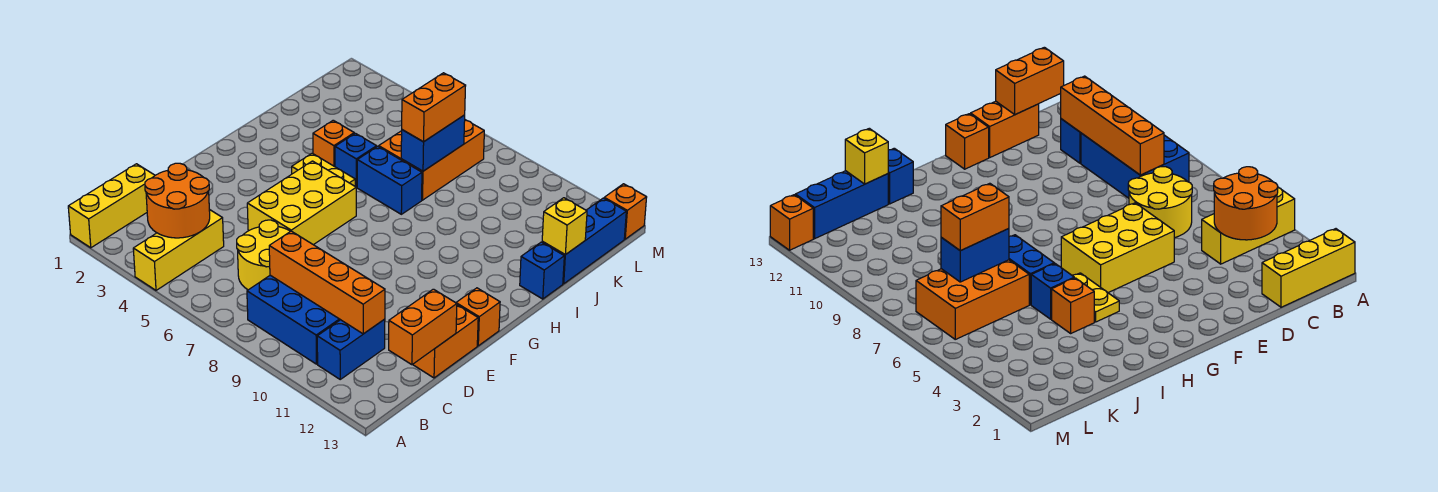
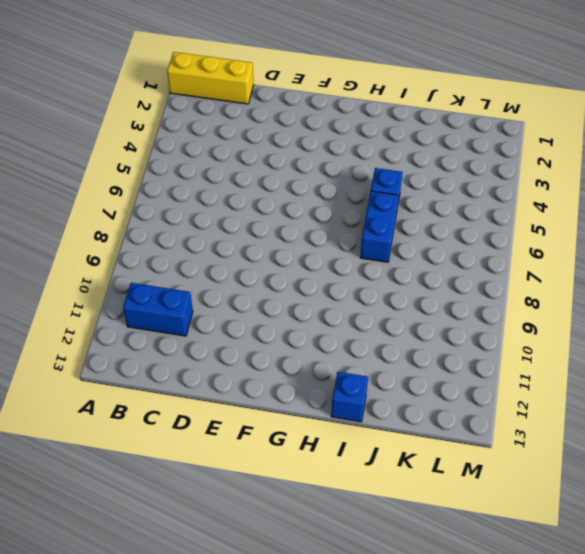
none -> yellow 1x3 brick [133,209,224,290]
none -> blue 2x3 brick [247,275,340,364]
none -> yellow 2x2 round brick [237,220,290,290]

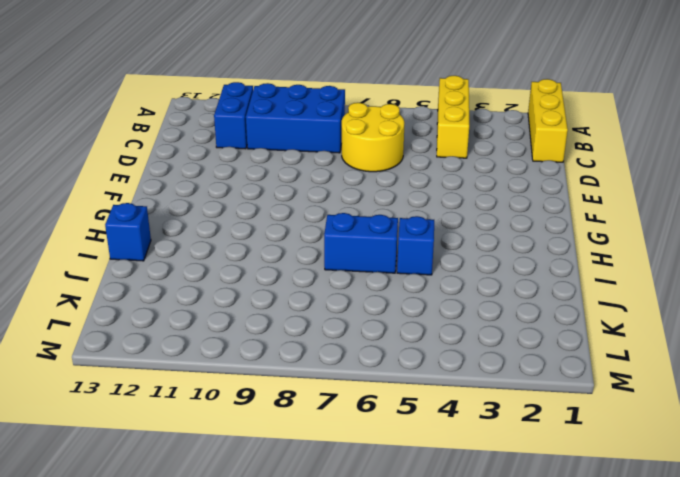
none -> orange 1x2 brick [413,305,478,378]
none -> yellow 2x3 brick [247,161,356,245]
none -> orange 1x1 brick [456,288,500,346]

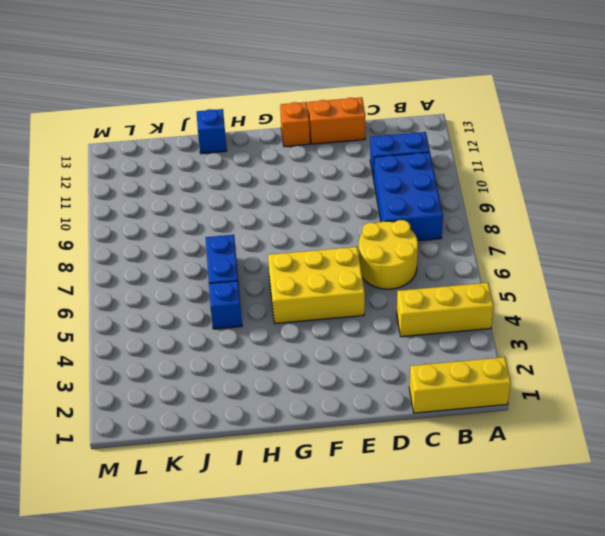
none -> yellow 1x2 plate [292,153,355,186]
none -> orange 1x1 brick [313,120,354,167]
none -> orange 2x3 brick [379,120,484,200]

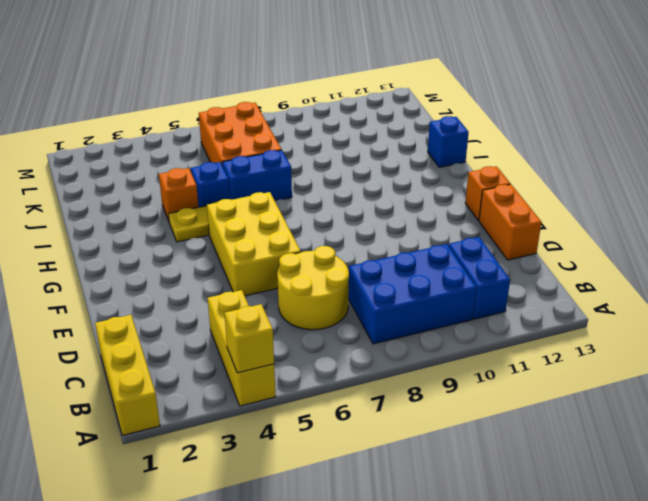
yellow 1x1 brick [225,304,274,373] -> yellow 1x1 brick moved to [542,198,587,255]
none -> blue 1x3 brick [542,198,626,284]
none -> orange 1x1 brick [604,184,647,239]
none -> orange 2x2 round brick [145,163,210,238]

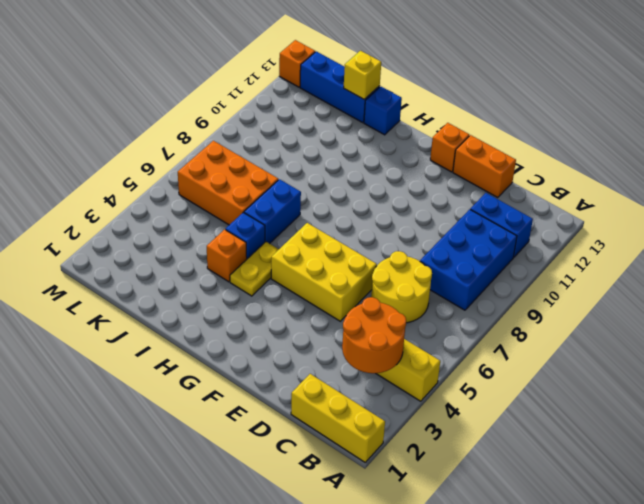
none -> orange 1x4 brick [269,231,385,334]
none -> orange 1x2 brick [389,289,457,365]
none -> blue 1x2 brick [401,115,465,171]

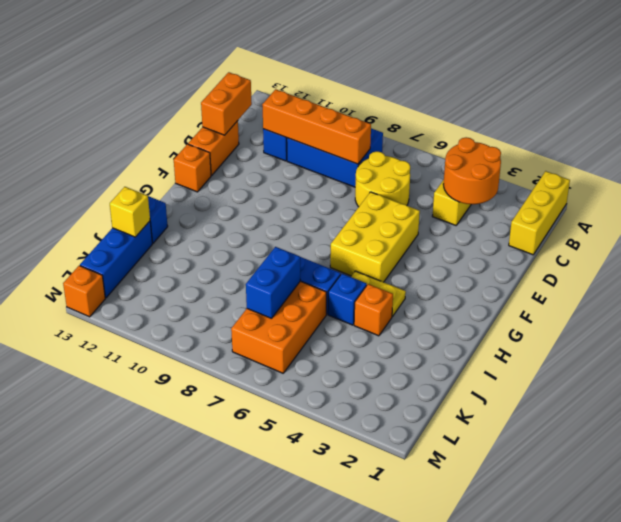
none -> orange 1x2 brick [402,73,466,142]

